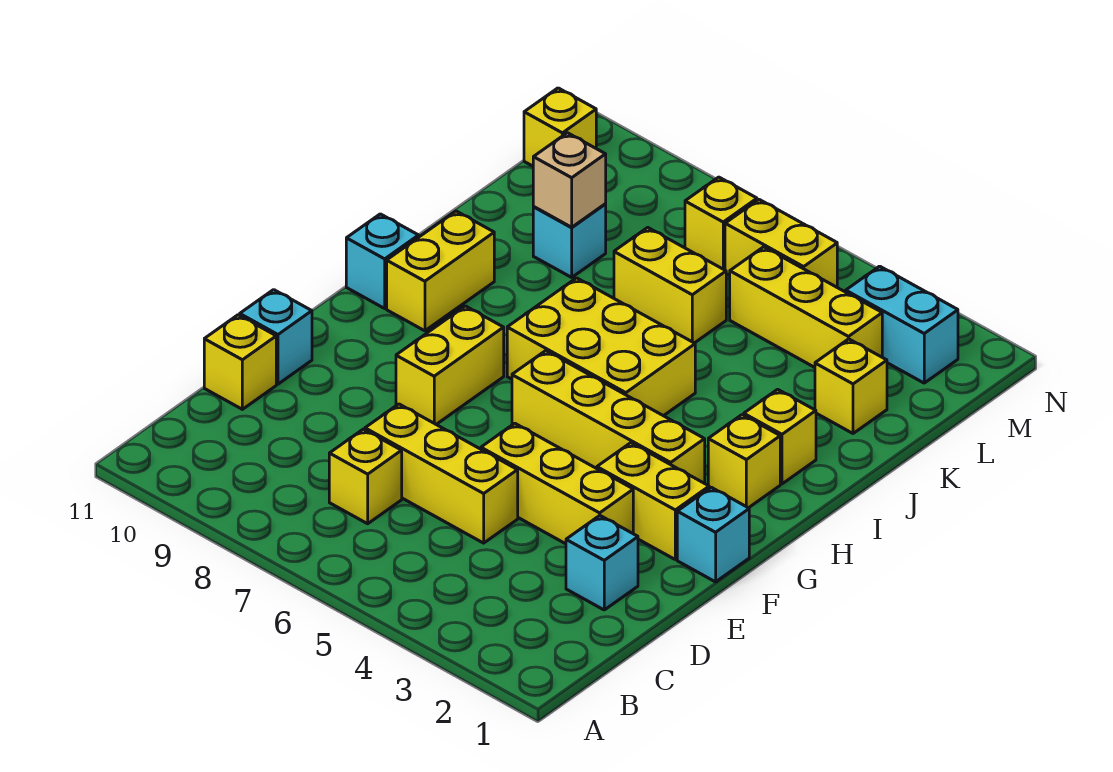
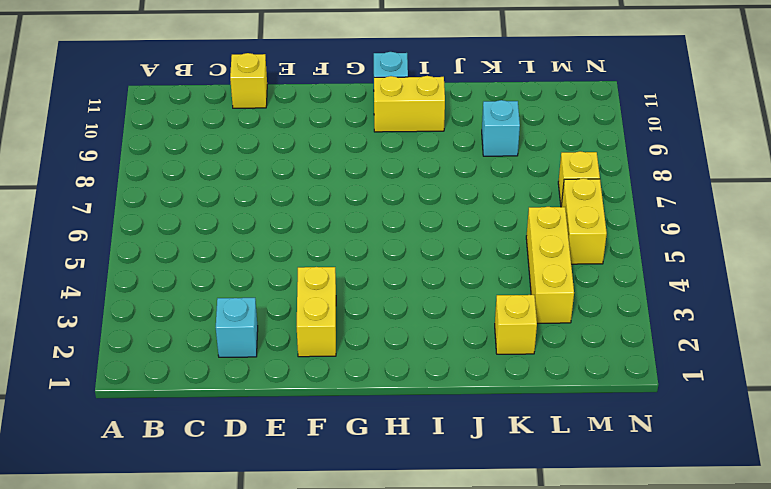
none -> yellow 1x1 brick [329,429,402,524]
none -> yellow 1x3 brick [365,404,518,543]
none -> yellow 1x3 brick [481,423,633,544]

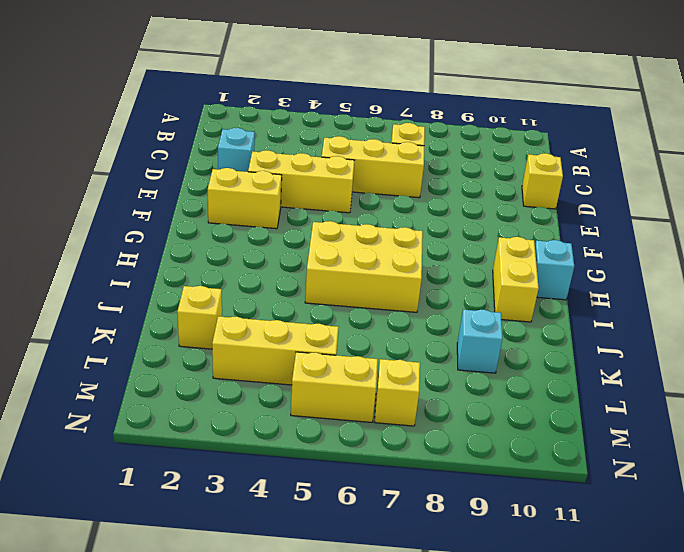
none -> cyan 1x1 brick [240,290,312,384]
none -> cyan 1x1 brick [677,487,749,582]
none -> yellow 1x2 brick [396,306,504,424]

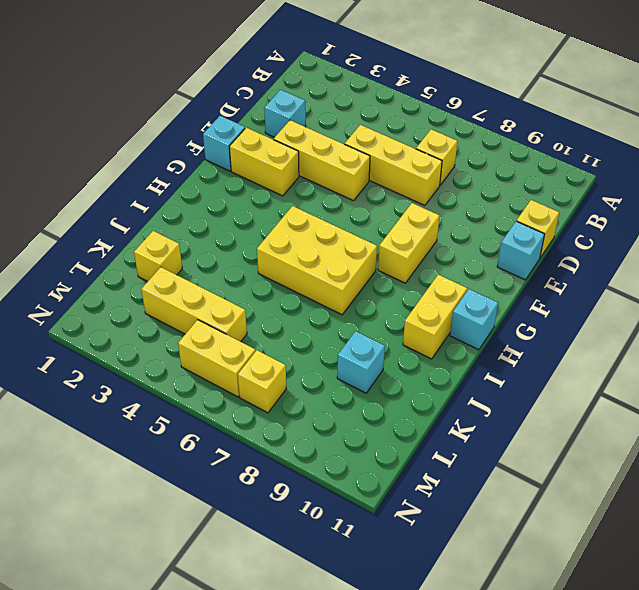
none -> yellow 1x4 brick [512,351,705,483]
none -> yellow 1x1 brick [708,415,780,508]
none -> yellow 1x1 brick [744,389,816,484]

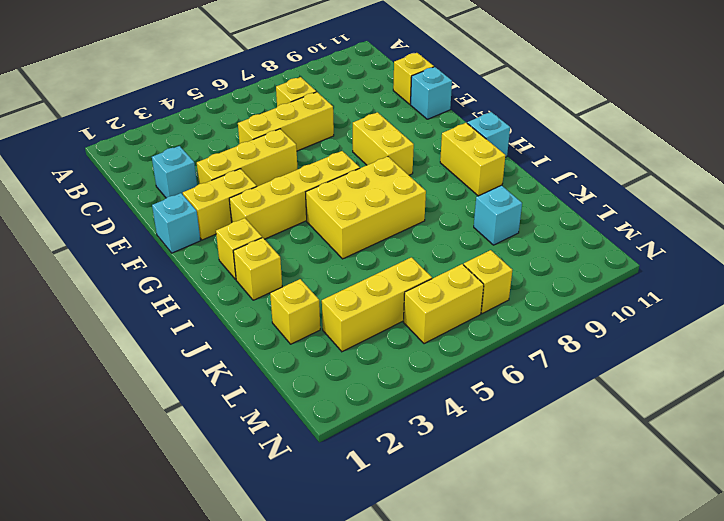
none -> yellow 1x2 brick [614,228,726,343]
none -> cyan 1x2 brick [846,266,958,383]
none -> yellow 1x1 brick [524,88,596,166]

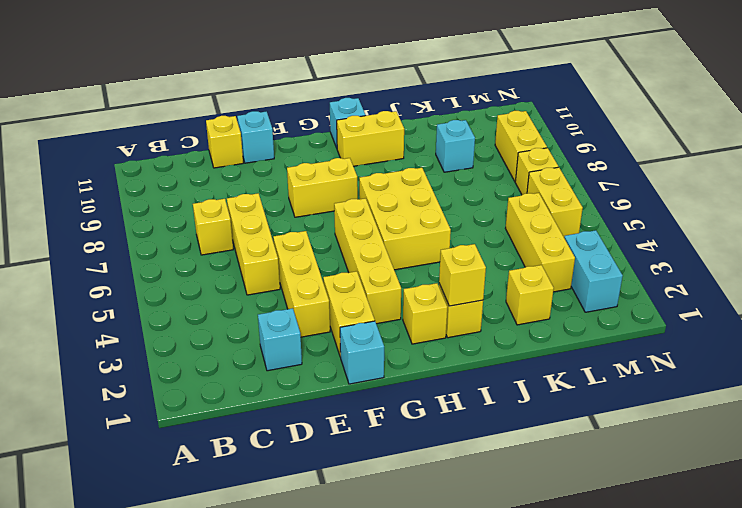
yellow 1x1 brick [439,244,486,306] -> yellow 1x1 brick moved to [524,88,596,166]
yellow 1x2 brick [495,111,547,181] -> yellow 1x2 brick moved to [614,228,726,343]
none -> tan 1x1 brick [533,133,606,227]

